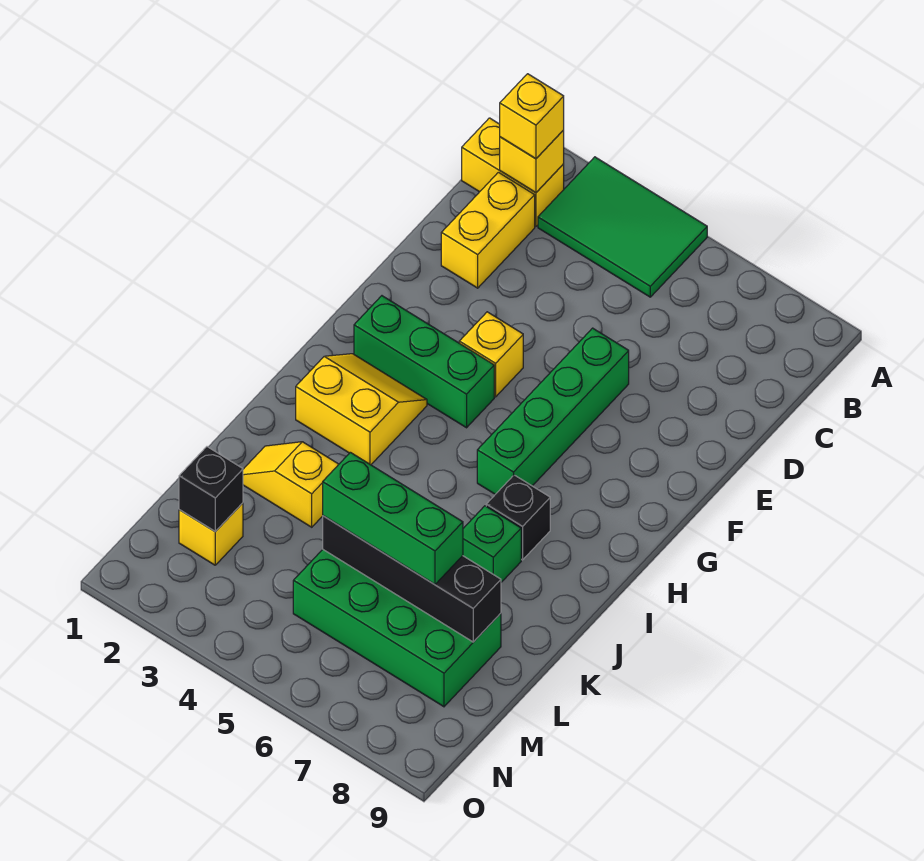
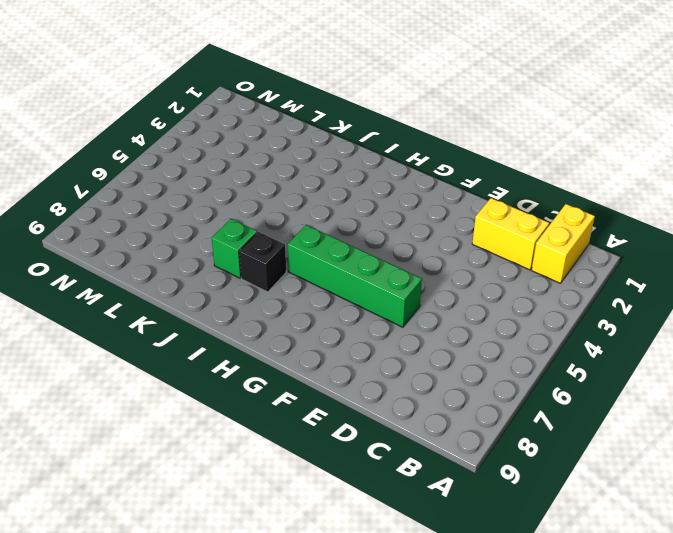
none -> green 2x3 tile [538,157,707,297]
none -> yellow 1x1 brick [459,312,523,397]
none -> green 1x3 brick [354,296,494,428]

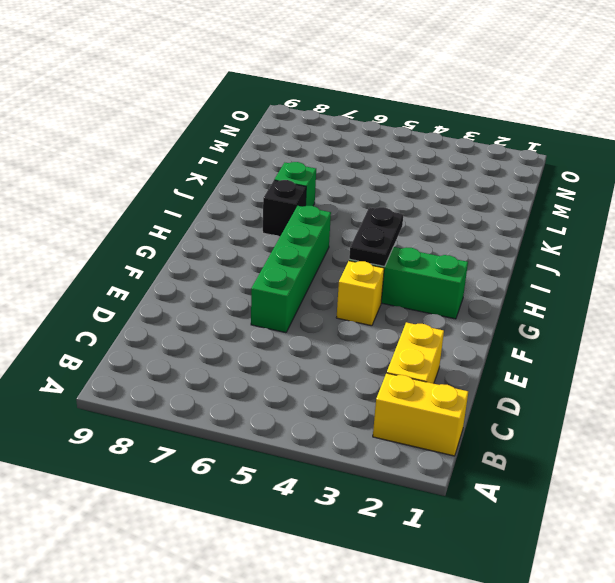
black 1x2 plate [349,207,403,267] -> none
none -> green 2x3 tile [538,157,707,297]
none -> yellow 2x2 slope [296,354,427,465]
none -> yellow 1x2 slope [243,442,339,527]

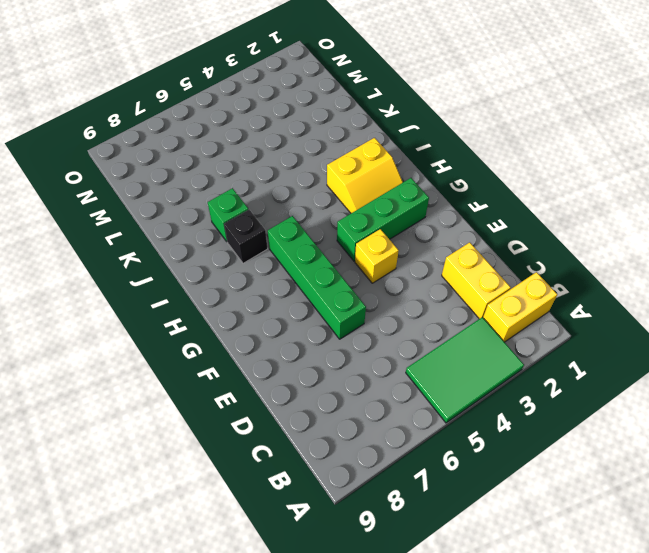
none -> yellow 1x2 slope [243,442,339,527]
none -> green 2x4 brick [293,550,501,707]
none -> yellow 1x1 brick [179,503,243,565]

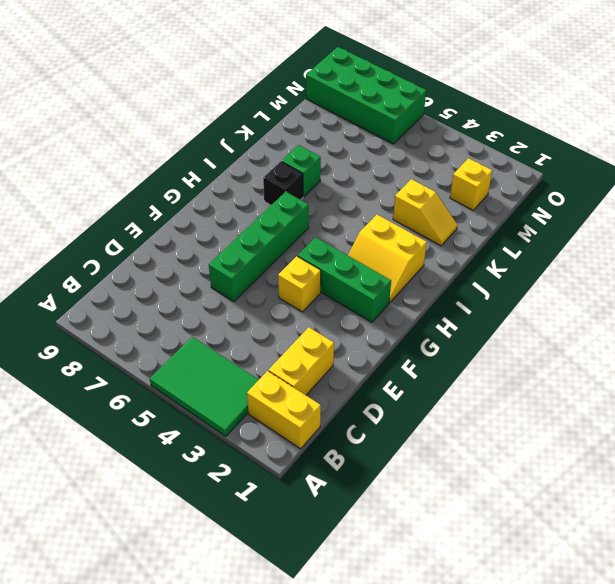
green 2x4 brick [306,47,426,144] -> green 2x4 brick moved to [293,550,501,707]
none -> yellow 1x1 brick [500,130,564,193]
none -> black 1x4 brick [323,516,501,642]
none -> black 1x1 brick [179,447,243,532]

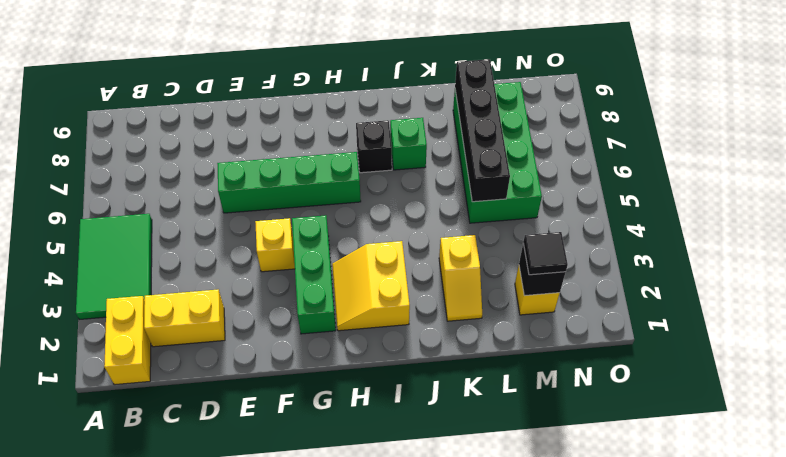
black 1x1 tile [523,232,568,275] -> none
none -> yellow 1x1 brick [500,130,564,193]
none -> yellow 1x1 brick [500,74,564,159]
none -> green 1x3 brick [323,452,463,584]

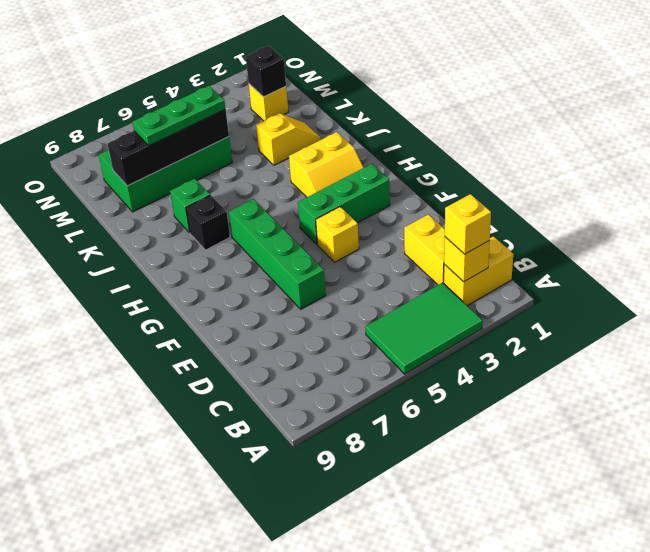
green 1x3 plate [132,86,226,146] -> green 1x3 brick [323,452,463,584]

